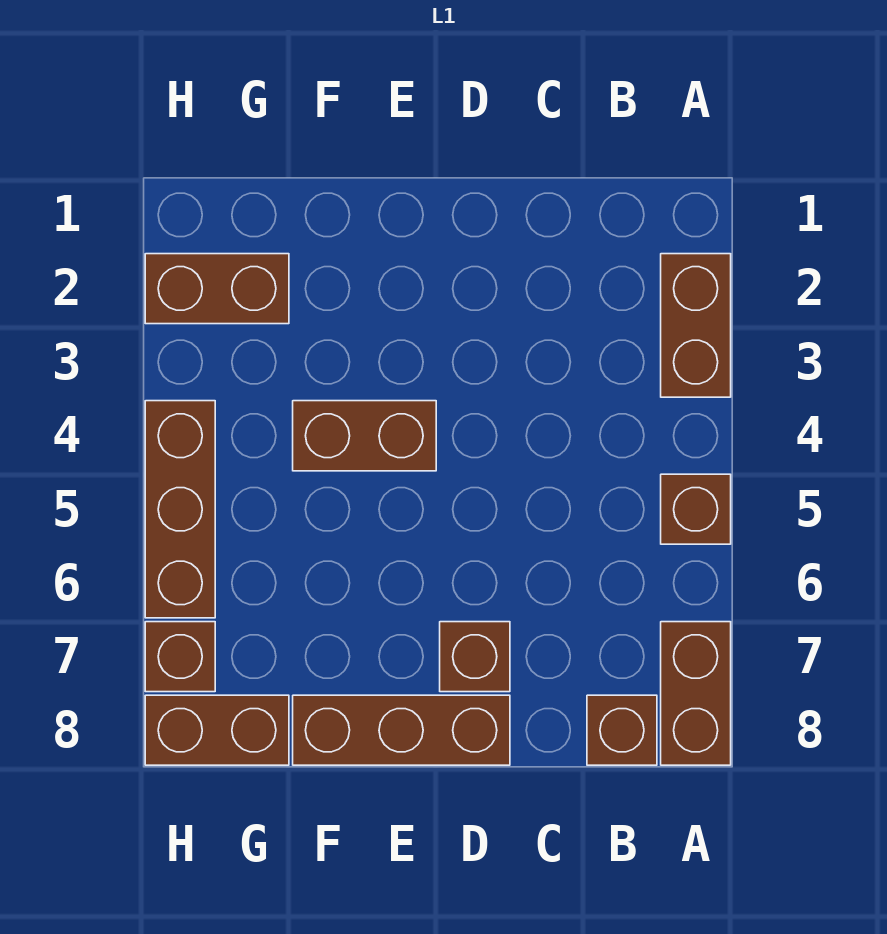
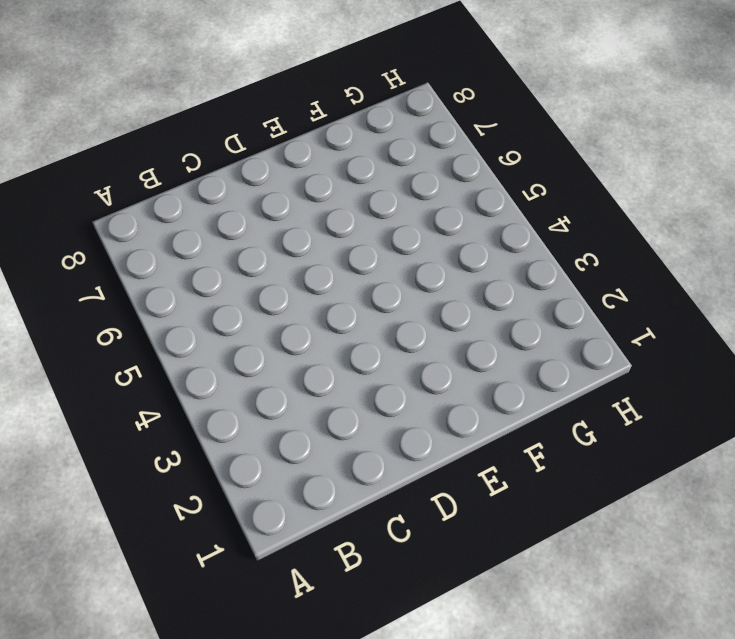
none -> brown 1x2 brick [661,254,731,397]
none -> brown 1x1 brick [661,474,731,544]

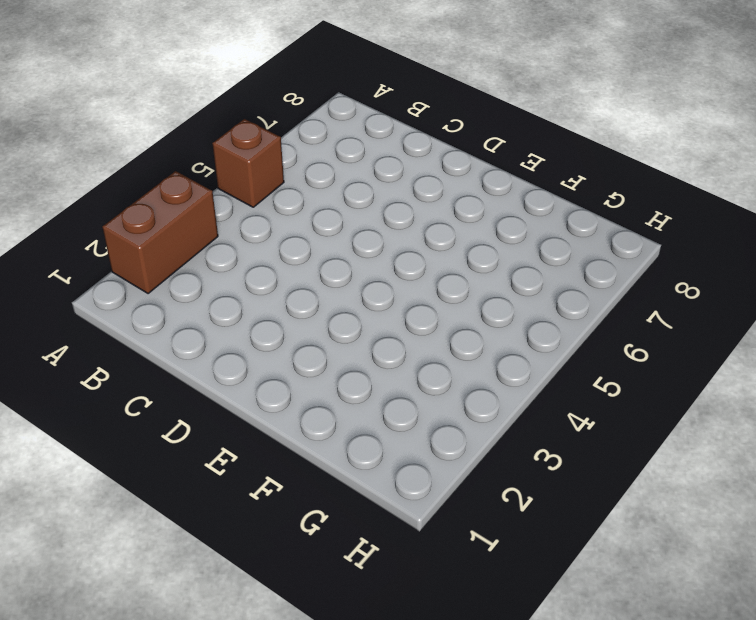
none -> brown 1x2 brick [661,622,731,765]
none -> brown 1x1 brick [587,695,657,765]

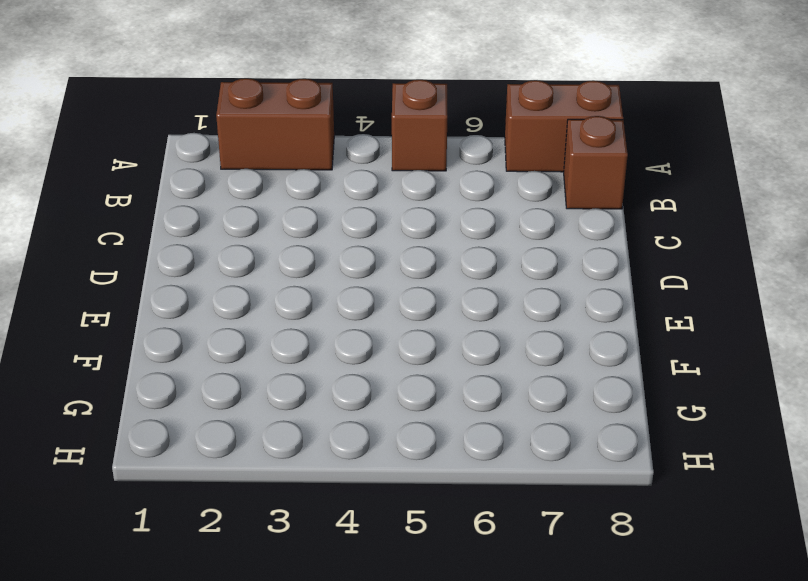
none -> brown 1x1 brick [440,622,510,692]
none -> brown 1x3 brick [293,695,510,765]

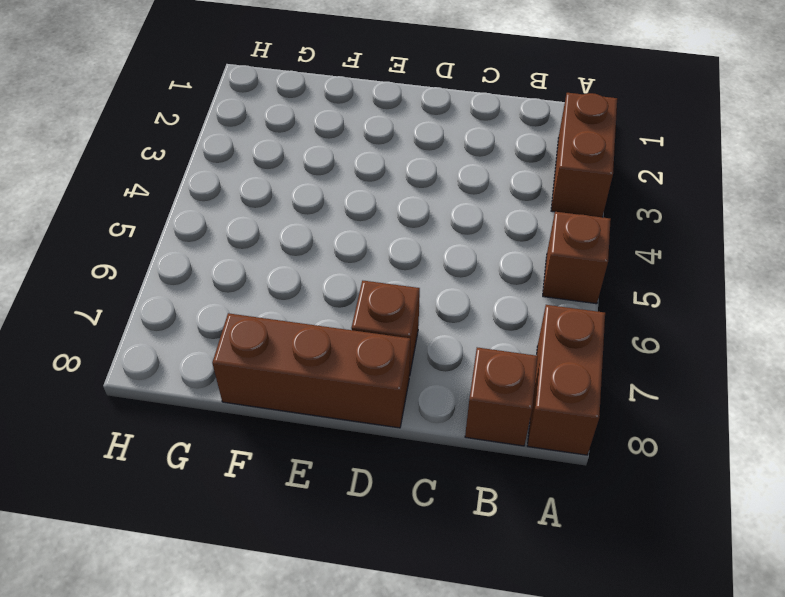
none -> brown 1x2 brick [293,401,436,471]
none -> brown 1x2 brick [145,254,289,324]

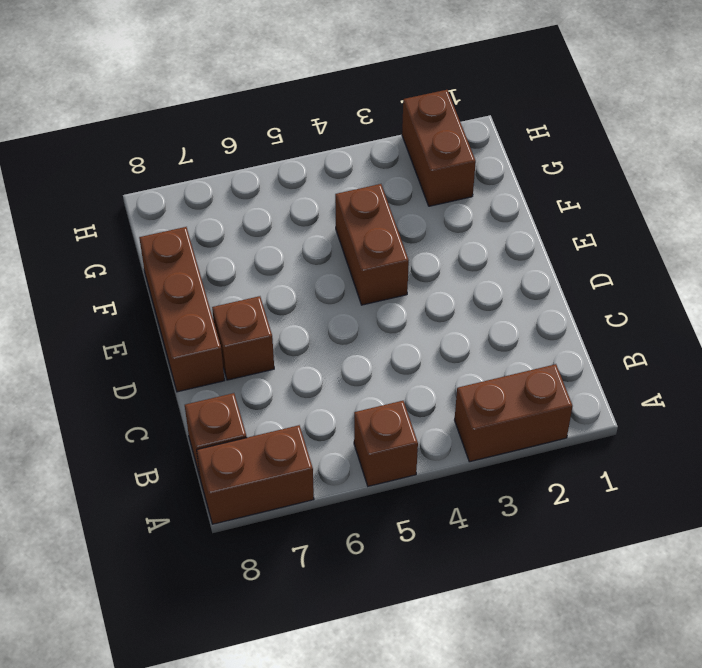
none -> brown 1x2 brick [145,695,289,765]
none -> brown 1x3 brick [145,401,215,618]

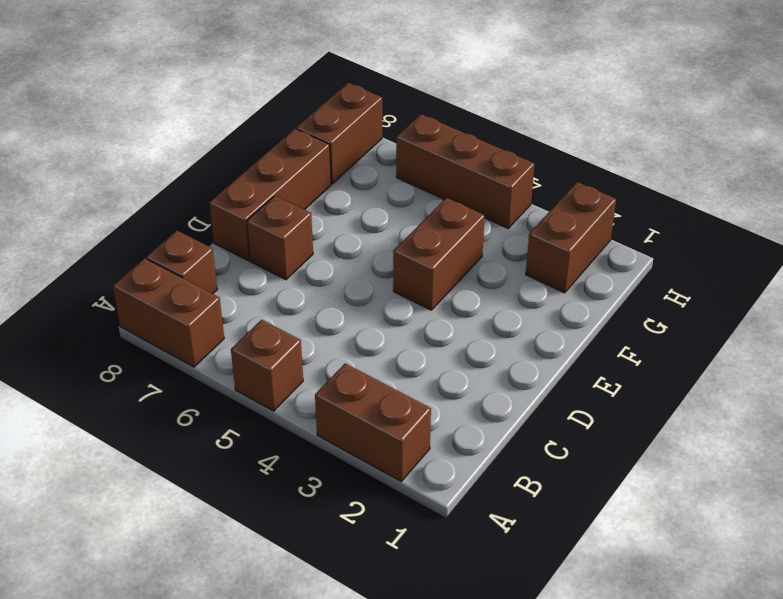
none -> brown 1x1 brick [145,622,215,692]

